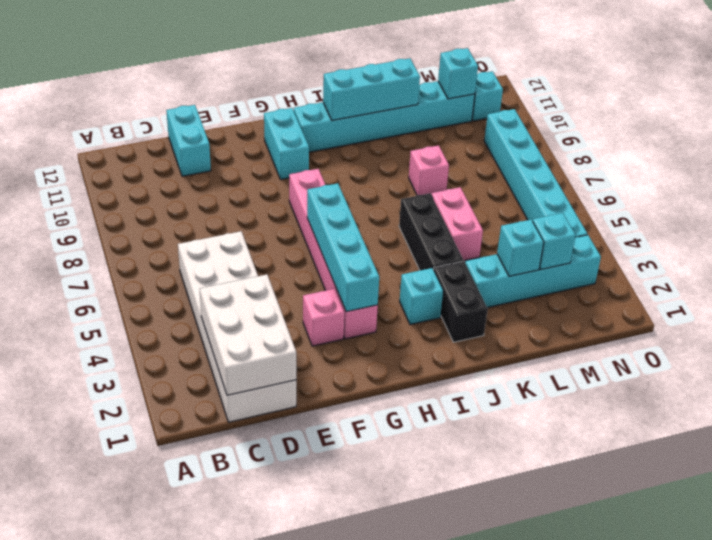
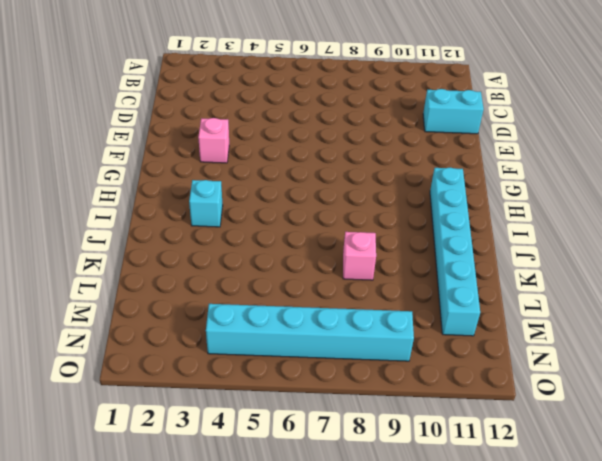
none -> white 2x6 brick [178,231,296,422]
none -> pink 1x6 brick [289,169,378,339]
none -> cyan 1x2 brick [264,108,309,179]

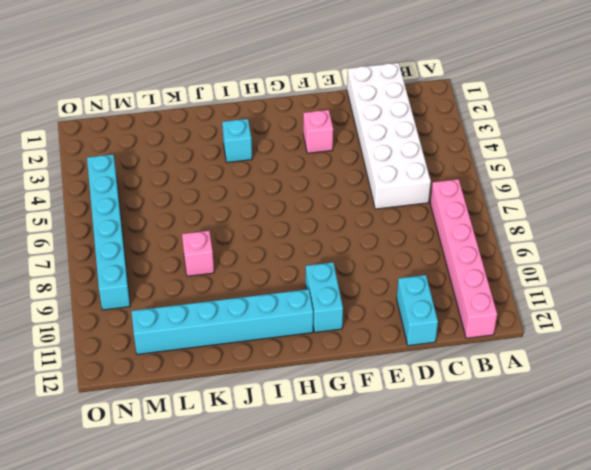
pink 1x6 brick [430,179,497,338] -> pink 1x6 brick moved to [289,169,378,339]
none -> black 1x2 brick [433,261,488,342]
none -> black 1x3 brick [399,193,463,270]
none -> cyan 1x4 brick [465,235,601,308]

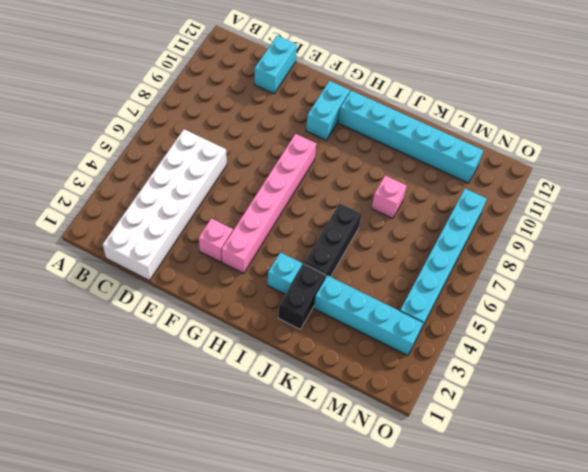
none -> pink 1x2 brick [431,187,483,261]
none -> cyan 1x1 brick [472,71,503,121]
none -> white 2x3 brick [200,274,296,395]

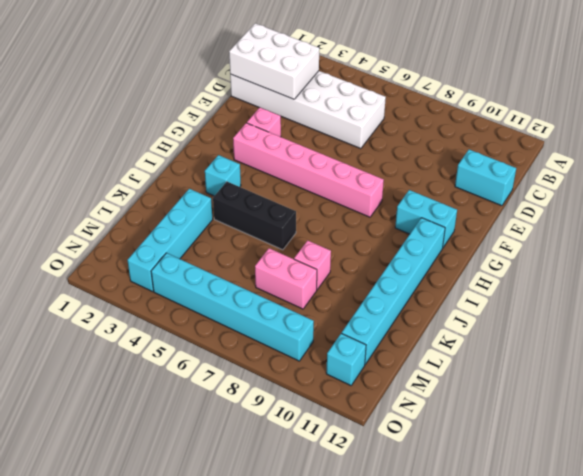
pink 1x2 brick [255,248,317,309] -> pink 1x2 brick moved to [431,187,483,261]
none -> black 1x2 brick [433,261,488,342]
none -> cyan 1x4 brick [307,183,379,312]
none -> cyan 1x3 brick [323,58,420,120]

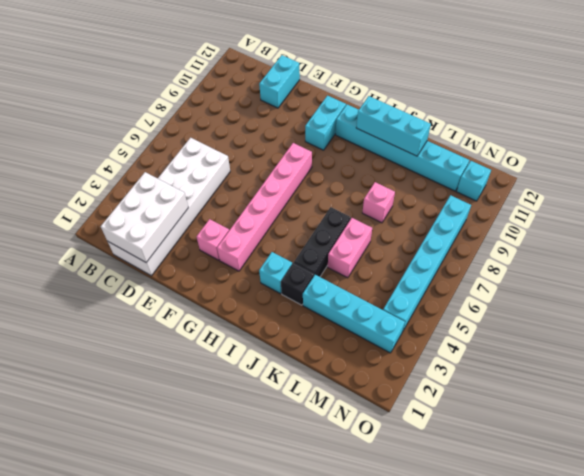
black 1x1 brick [281,263,314,305] -> black 1x2 brick [433,261,488,342]
none -> cyan 1x4 brick [307,183,379,312]
none -> cyan 1x1 brick [497,220,544,276]
none -> cyan 1x1 brick [533,213,576,269]

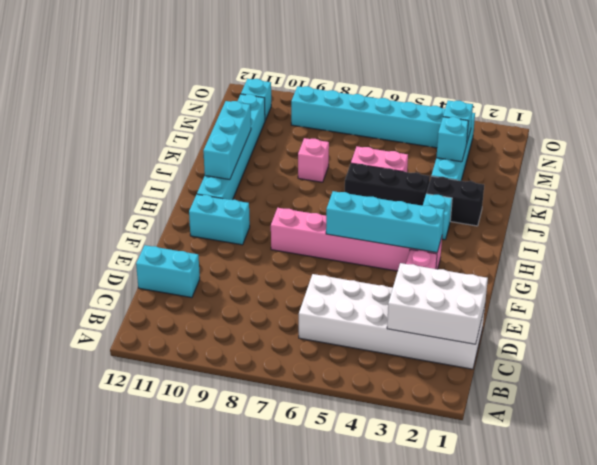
none -> cyan 1x1 brick [438,48,478,99]

